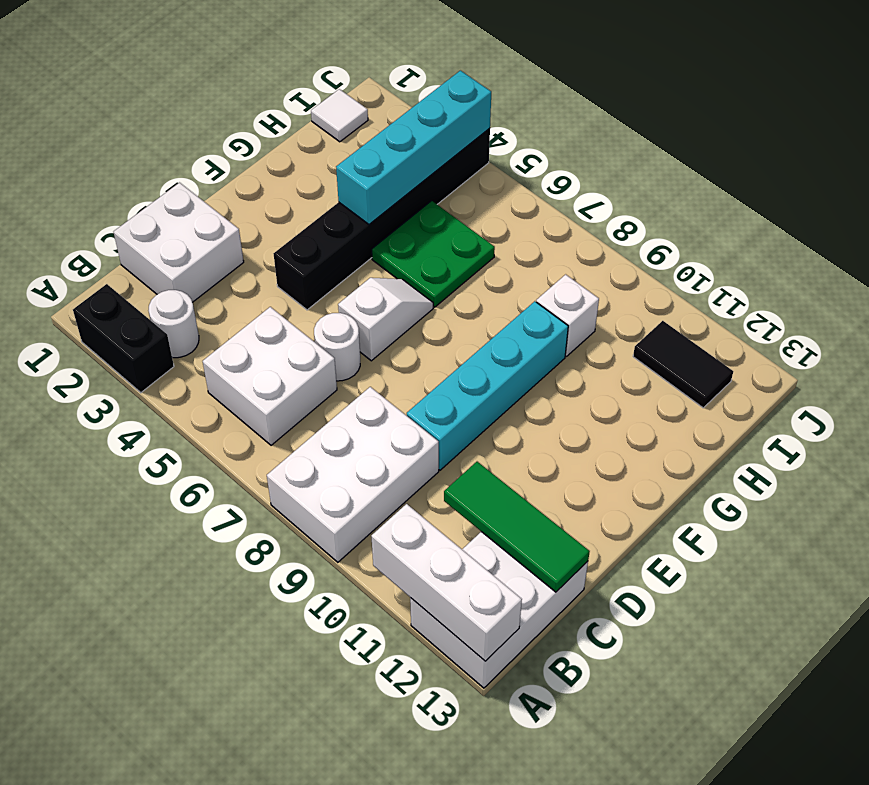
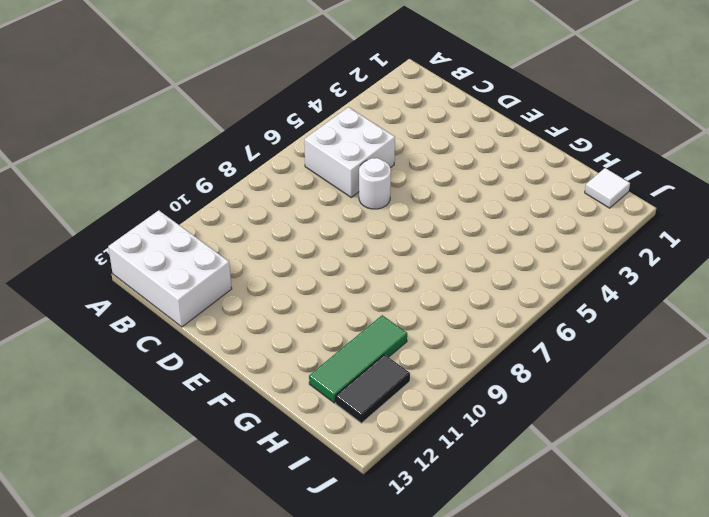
green 1x3 tile [309,315,407,403] -> green 1x3 tile moved to [444,462,590,592]
none -> black 1x2 brick [73,284,174,393]
none -> white 2x3 brick [267,387,439,562]
none -> white 1x1 round brick [148,290,199,358]

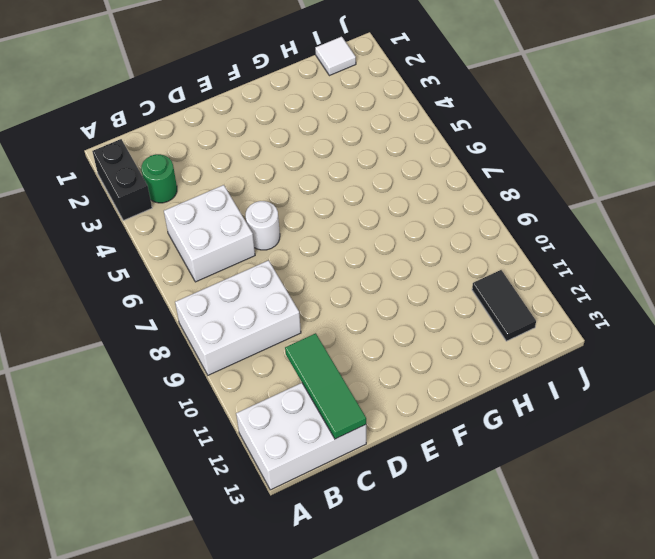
green 1x1 round brick [141,154,177,203] -> white 1x1 round brick [148,290,199,358]
none -> white 2x2 brick [113,183,244,302]
none -> cyan 1x4 brick [407,301,568,470]
none -> black 1x6 brick [274,128,490,310]

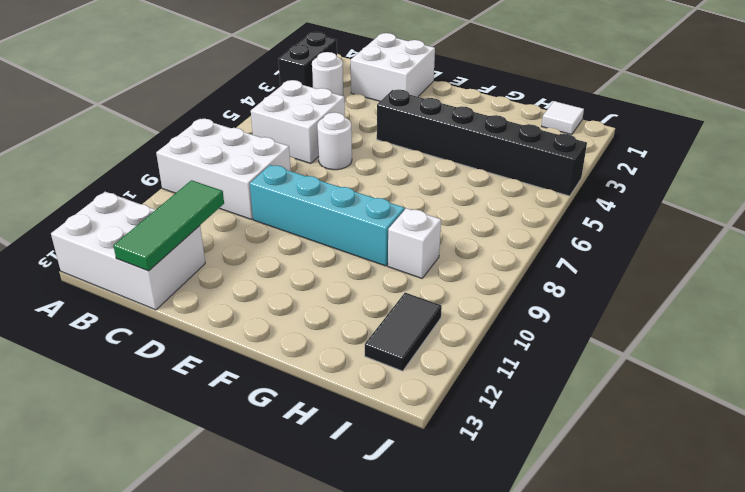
none -> white 1x2 slope [338,278,433,361]
none -> green 2x2 plate [372,201,495,307]
none -> white 1x3 brick [371,504,522,661]

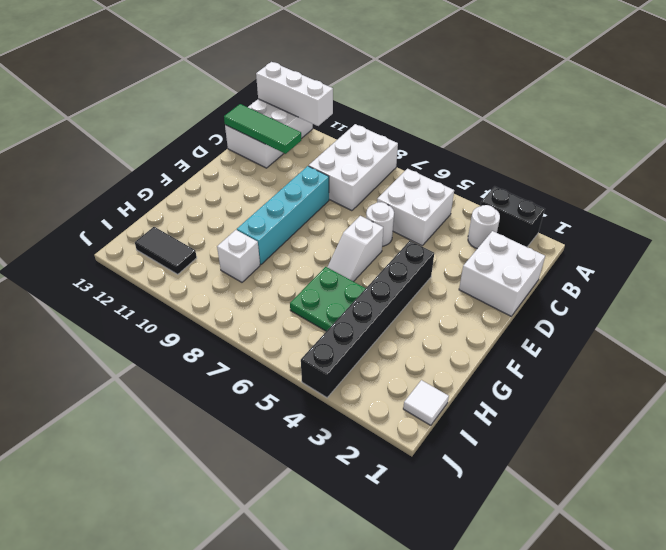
none -> cyan 1x4 brick [336,71,491,224]

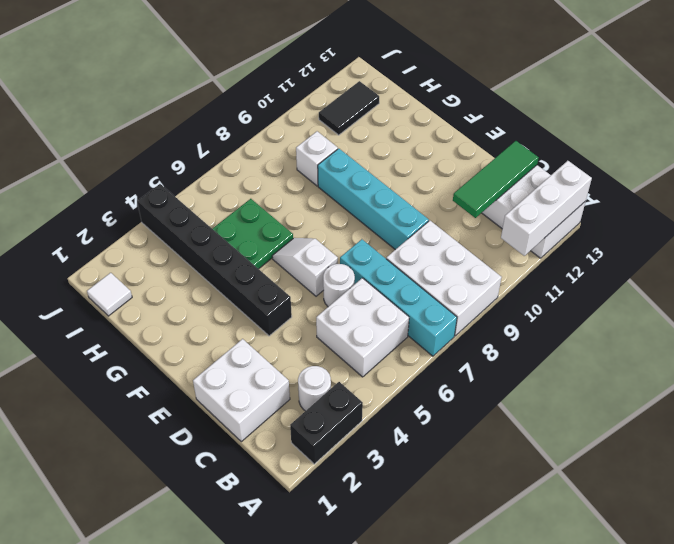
cyan 1x4 brick [340,239,457,356] -> cyan 1x4 brick moved to [336,71,491,224]

